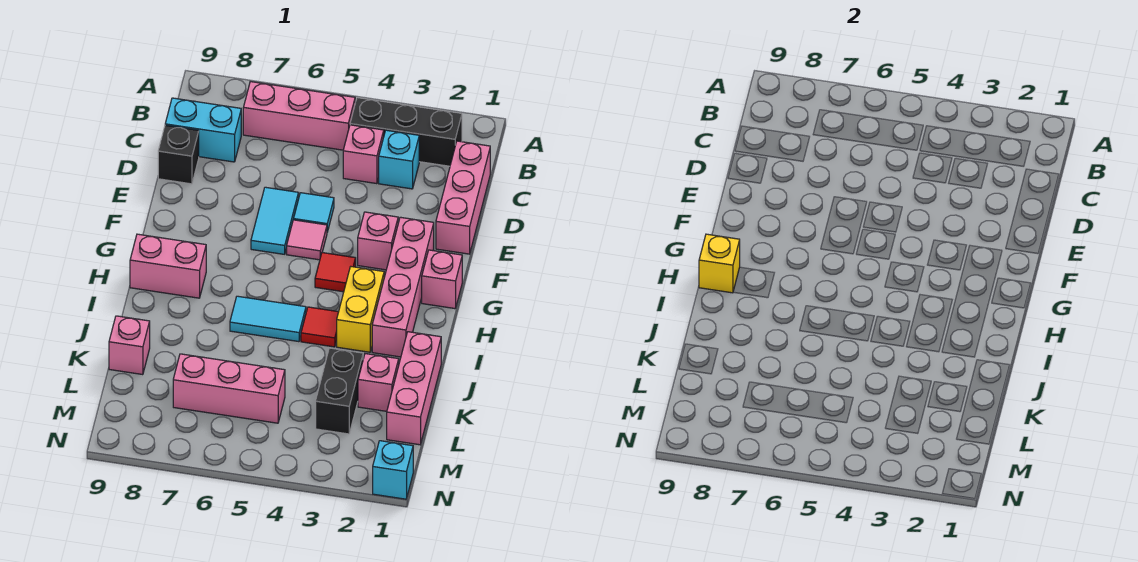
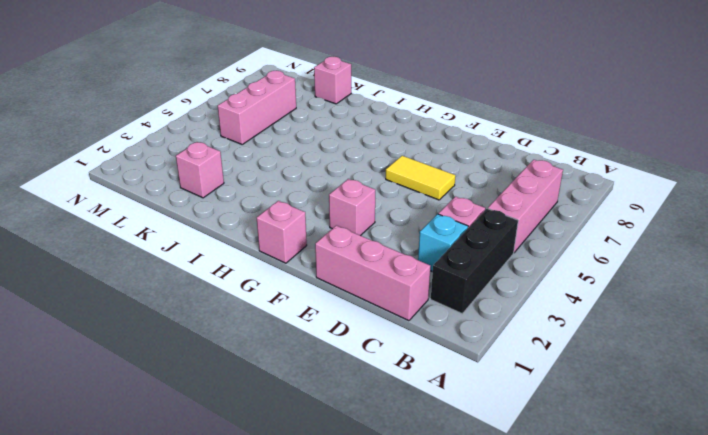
yellow 1x2 tile [386,156,456,200] -> cyan 1x2 tile [251,187,299,254]
none -> cyan 1x2 brick [165,98,241,162]
none -> black 1x1 brick [158,125,199,184]
none -> cyan 1x1 tile [294,193,334,232]

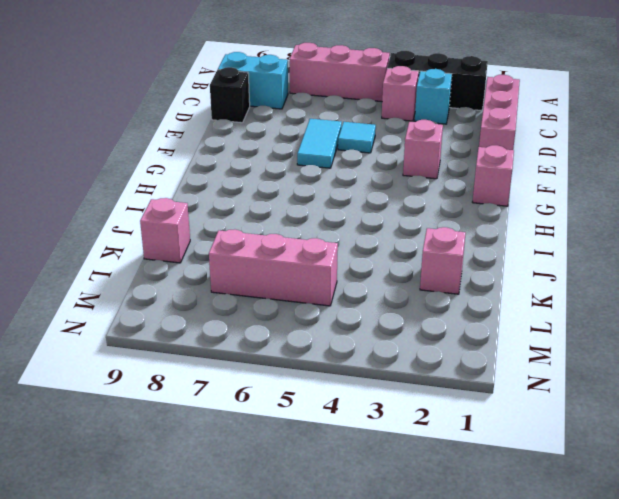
none -> pink 1x4 brick [372,217,434,357]
none -> pink 1x1 tile [287,220,327,260]
none -> red 1x1 tile [315,253,356,292]

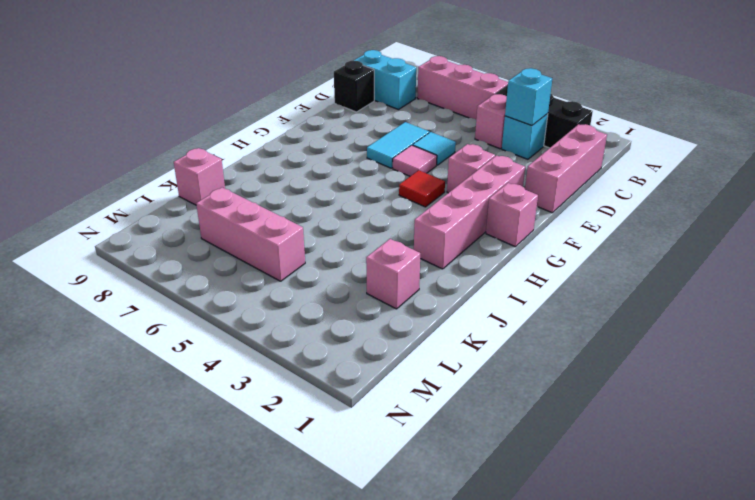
cyan 1x1 brick [505,68,552,125] -> cyan 1x1 brick moved to [373,441,413,499]
none -> yellow 1x2 brick [337,267,384,352]
none -> pink 1x2 brick [130,234,206,298]
none -> red 1x1 tile [301,307,338,347]

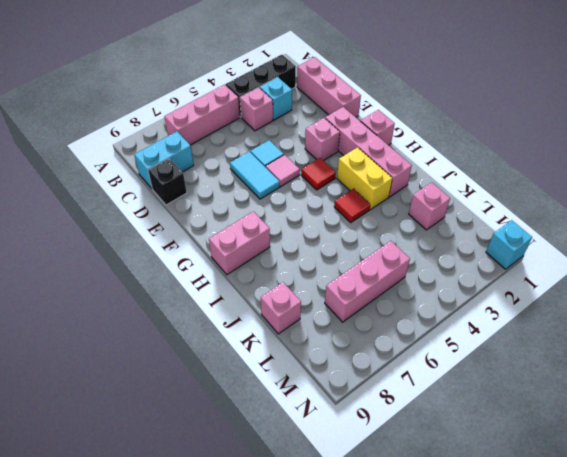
none -> cyan 1x2 tile [230,296,306,342]
none -> pink 1x3 brick [387,332,441,445]
none -> black 1x2 brick [316,348,363,434]

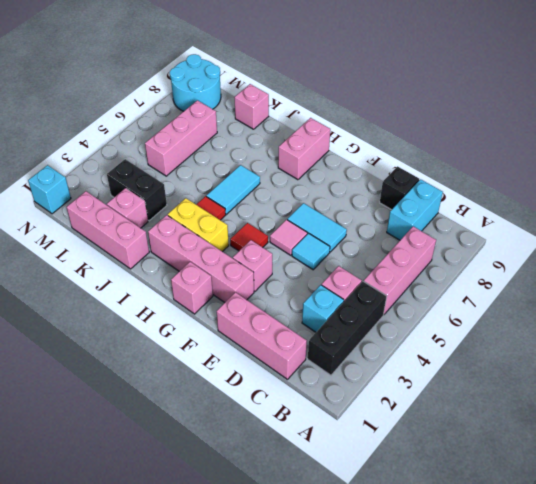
cyan 2x2 round brick [170,54,221,111] -> none
none -> yellow 1x1 brick [699,234,740,293]

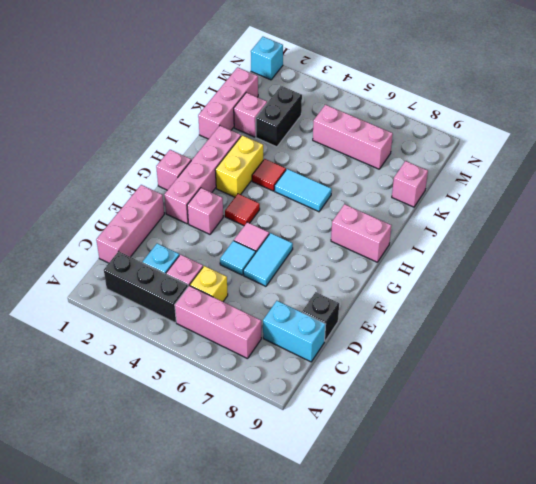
yellow 1x1 brick [190,266,228,302] -> yellow 1x1 brick moved to [699,234,740,293]

